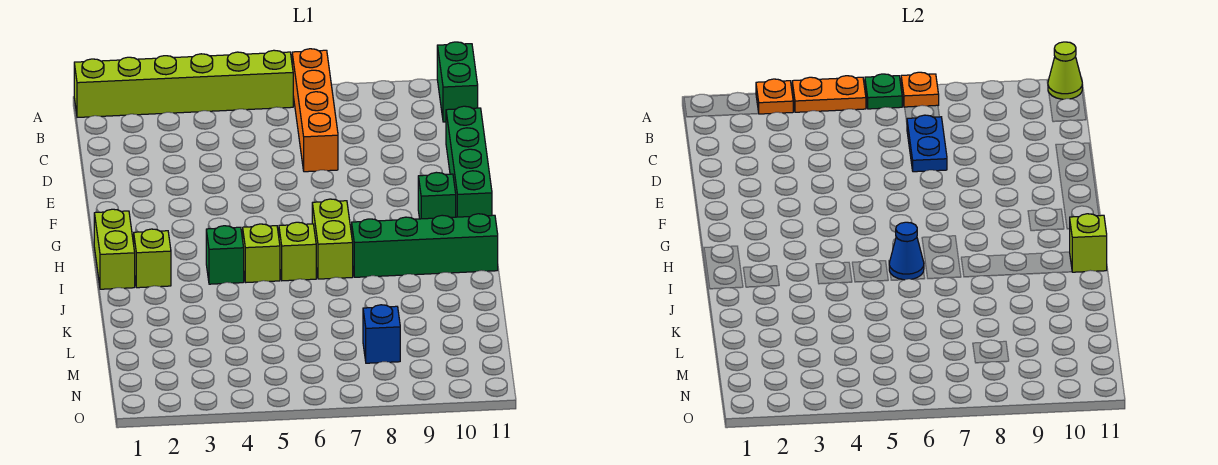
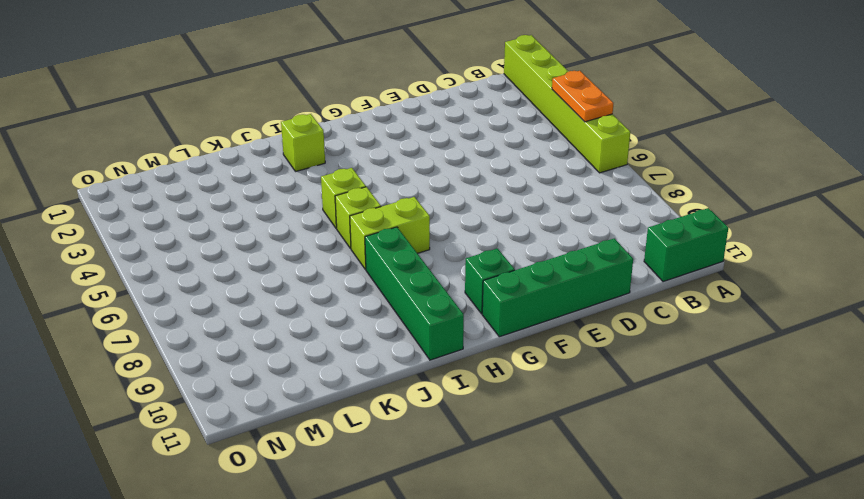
none -> orange 1x4 brick [292,49,338,172]
none -> lime 1x2 brick [94,209,135,289]
none -> green 1x1 brick [206,226,244,284]

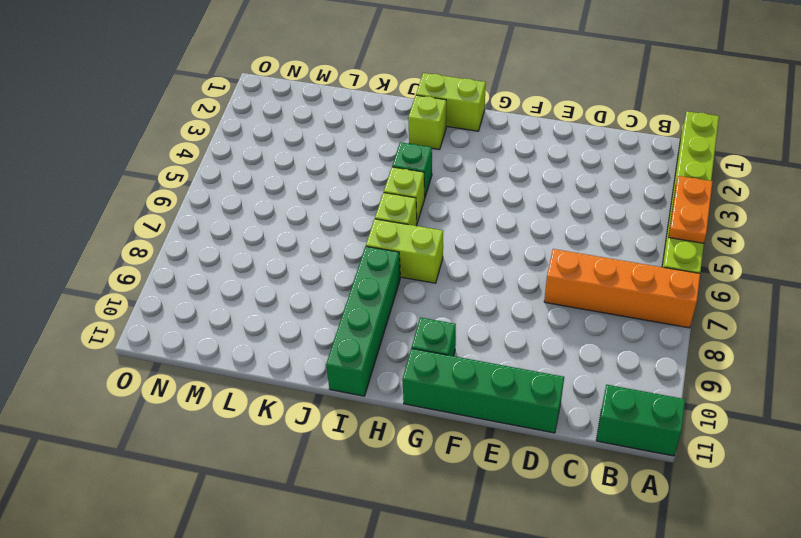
none -> blue 1x1 brick [363,305,400,363]
none -> orange 1x1 plate [756,79,793,114]
none -> green 1x1 plate [865,74,902,109]

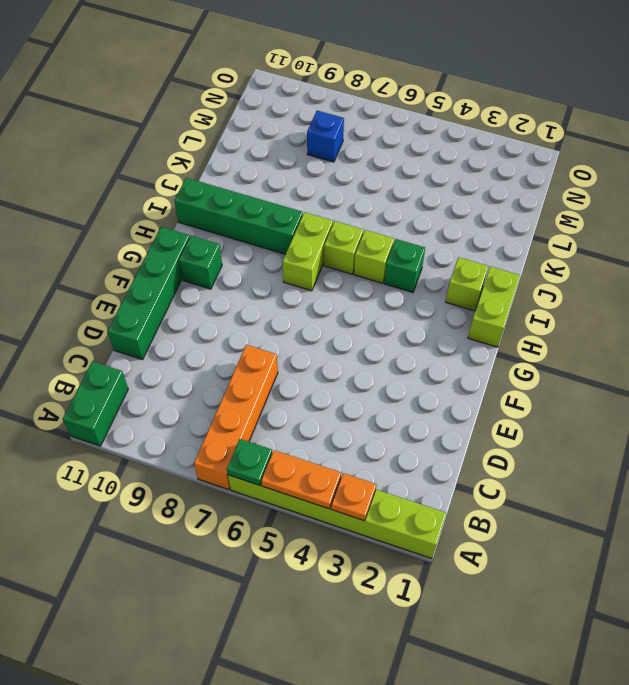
none -> orange 1x1 plate [901,72,939,107]
none -> lime 1x1 cone [1048,42,1082,99]
none -> blue 1x2 plate [907,115,947,172]

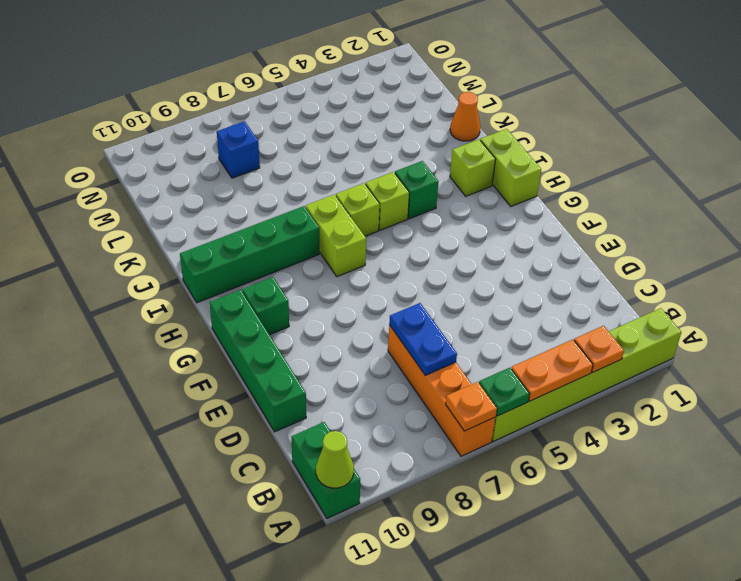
orange 1x1 cone [450,92,480,141] -> none
none -> blue 1x1 cone [889,222,924,280]
none -> lime 1x1 brick [1070,214,1107,272]

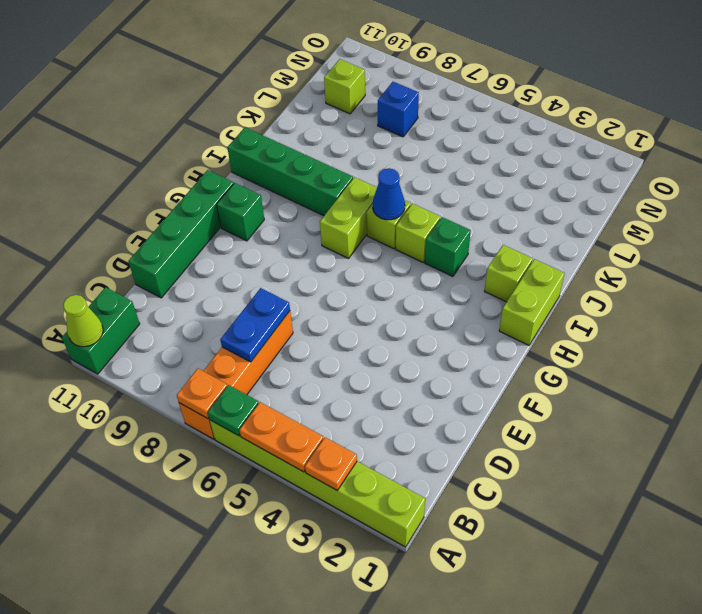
lime 1x1 brick [324,59,365,114] -> lime 1x1 brick moved to [1070,214,1107,272]

